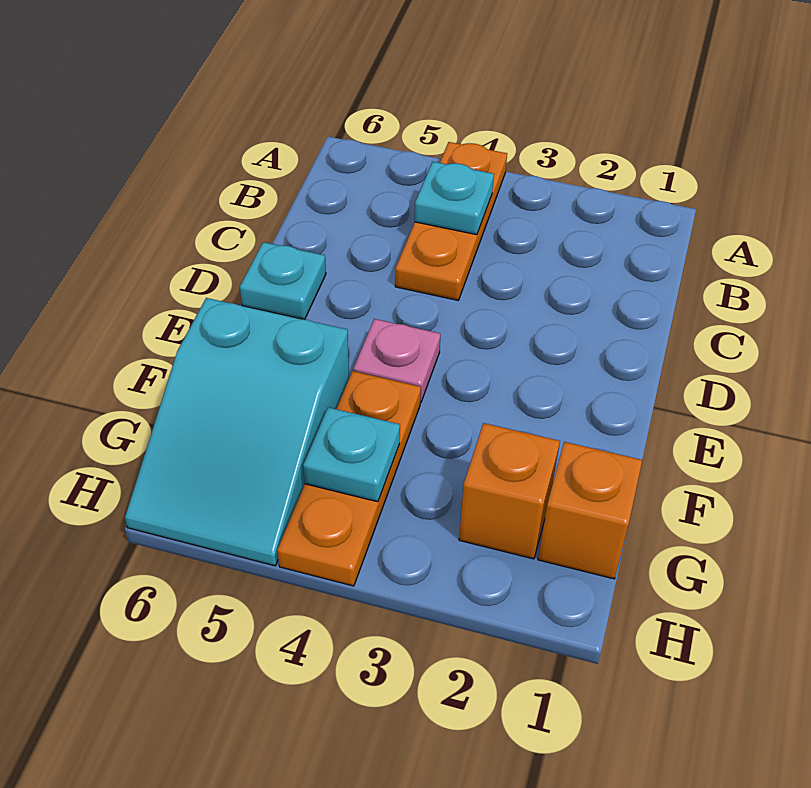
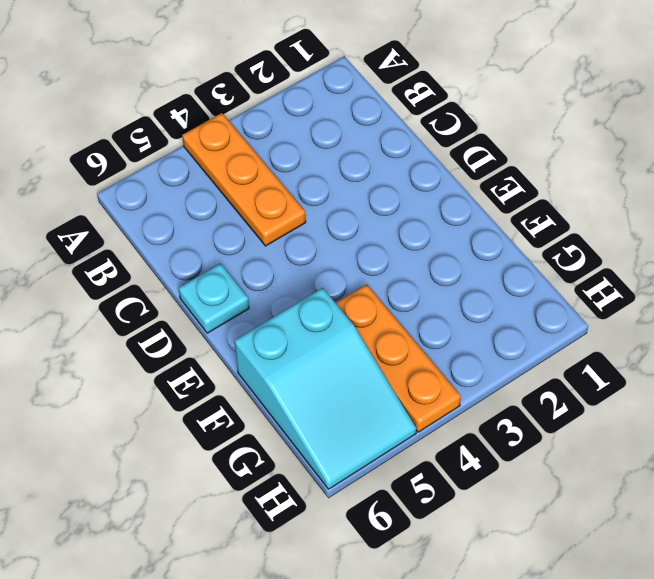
none -> pink 1x1 plate [353,319,441,403]
none -> orange 1x1 brick [538,442,642,579]

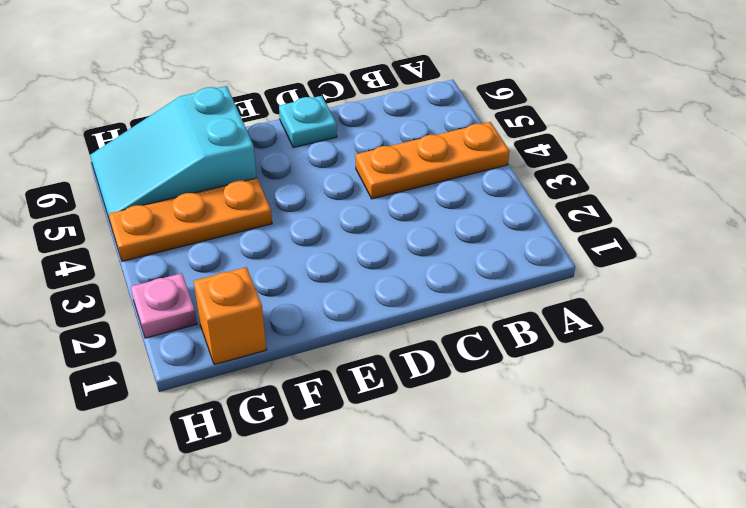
pink 1x1 plate [131,273,197,338] -> pink 1x1 plate moved to [353,319,441,403]
none -> orange 1x1 brick [459,423,560,559]
none -> cyan 1x1 plate [415,162,494,235]

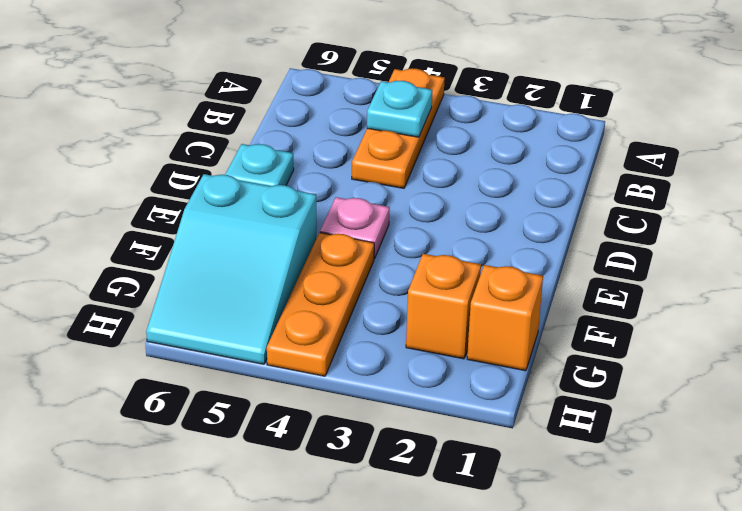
none -> cyan 1x1 plate [303,407,400,502]

